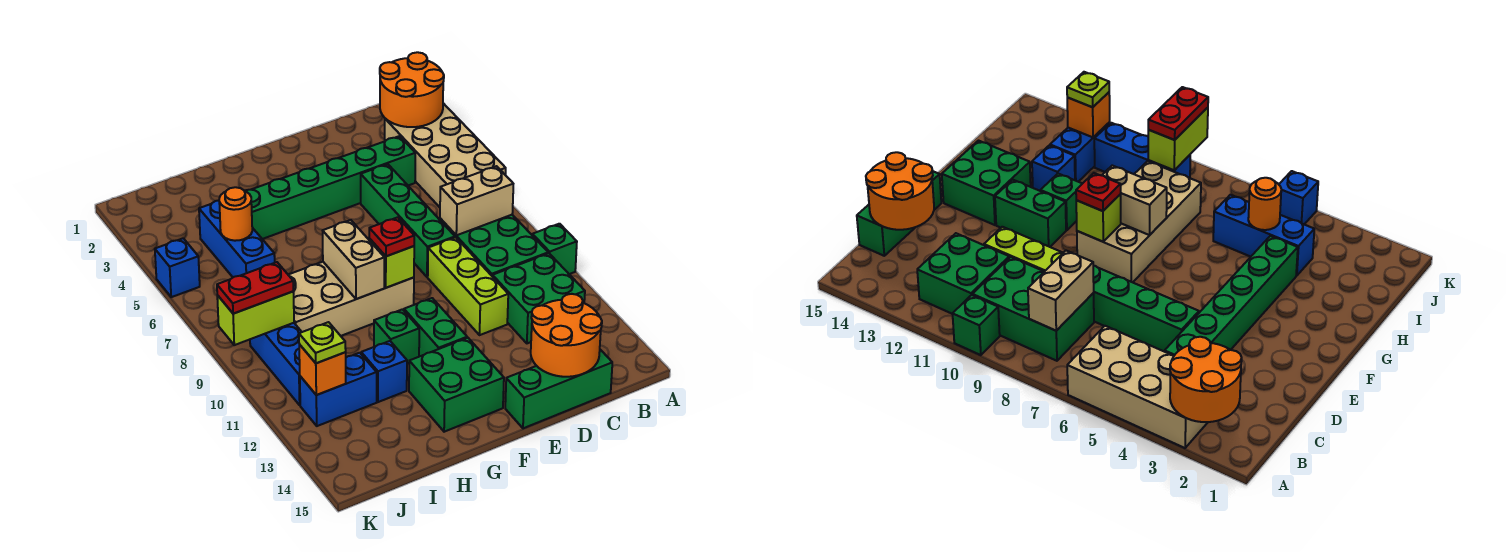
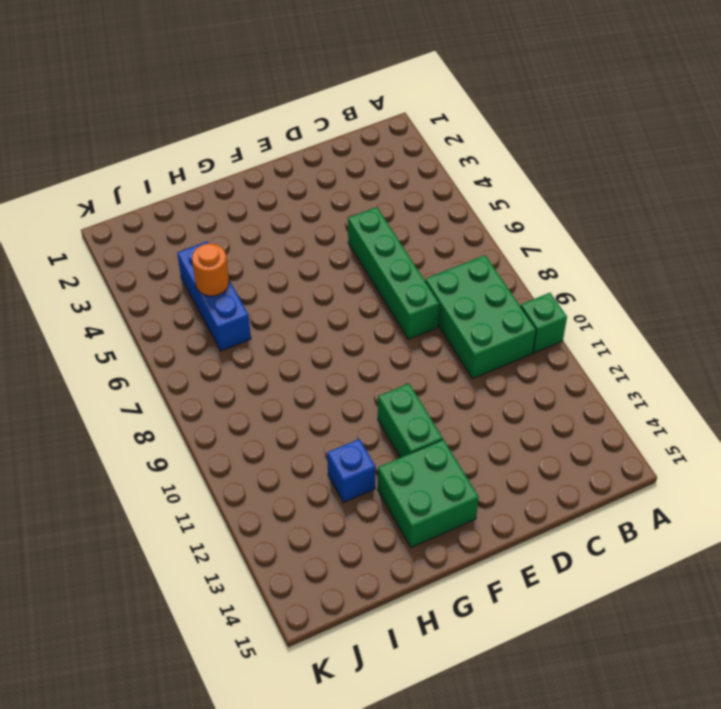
none -> tan 2x4 brick [385,103,506,207]
none -> green 2x2 brick [493,253,585,343]
none -> green 1x6 brick [245,136,415,239]

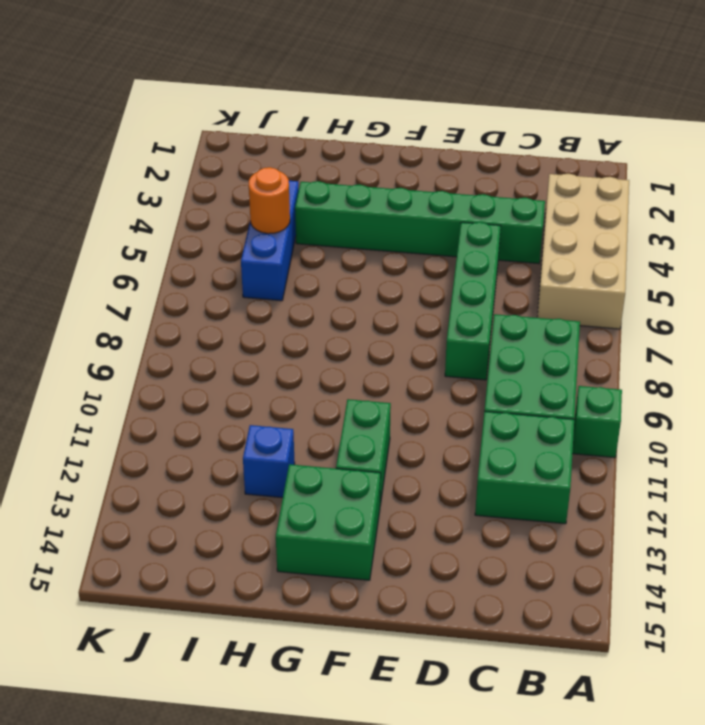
none -> green 1x3 brick [505,350,612,428]
none -> lime 1x3 brick [428,237,508,335]
none -> tan 2x4 brick [288,262,414,336]

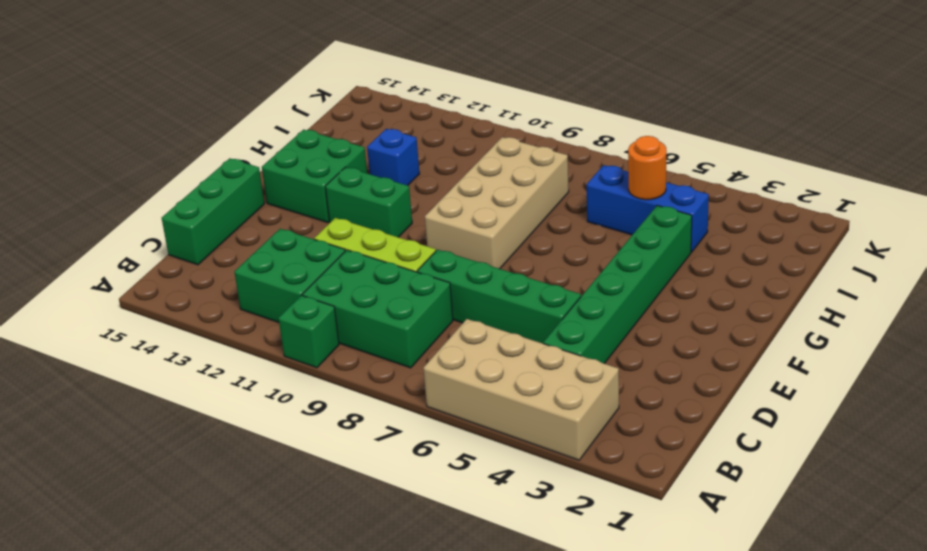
none -> green 1x1 brick [374,309,419,363]
none -> blue 1x2 brick [300,353,377,426]
none -> blue 1x3 brick [250,323,301,405]

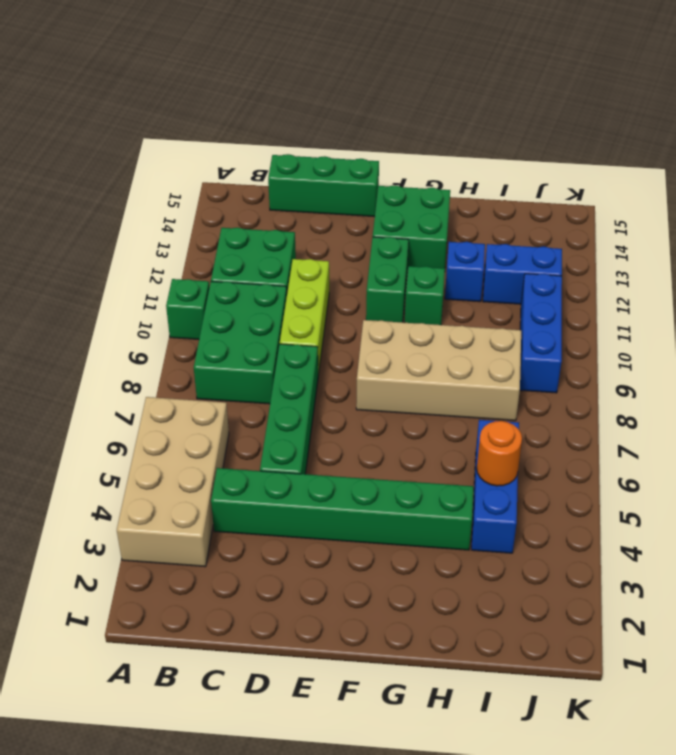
none -> blue 1x1 brick [155,238,200,297]
none -> orange 2x2 round brick [380,52,444,127]
none -> tan 1x2 brick [440,166,513,235]

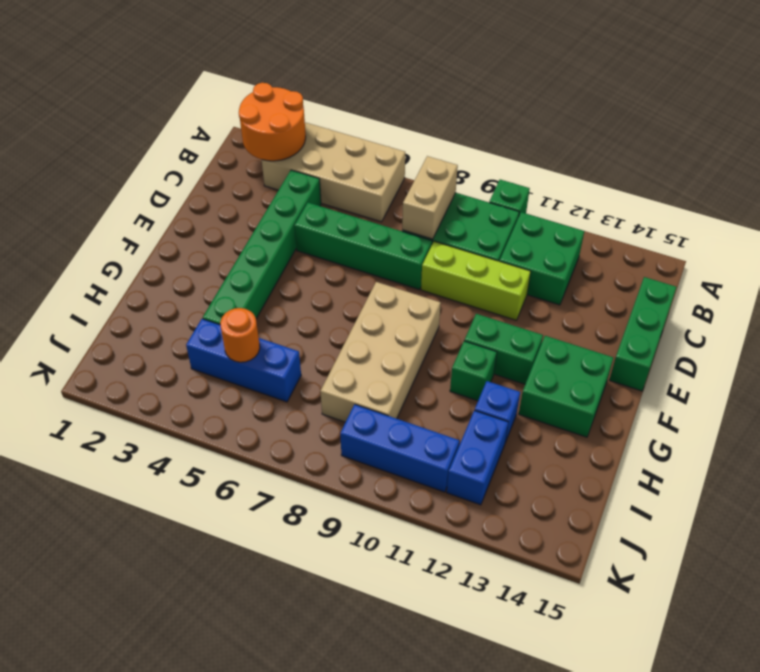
none -> blue 1x1 brick [155,238,200,297]
none -> orange 2x2 round brick [531,294,602,377]
none -> lime 1x1 brick [369,239,414,288]

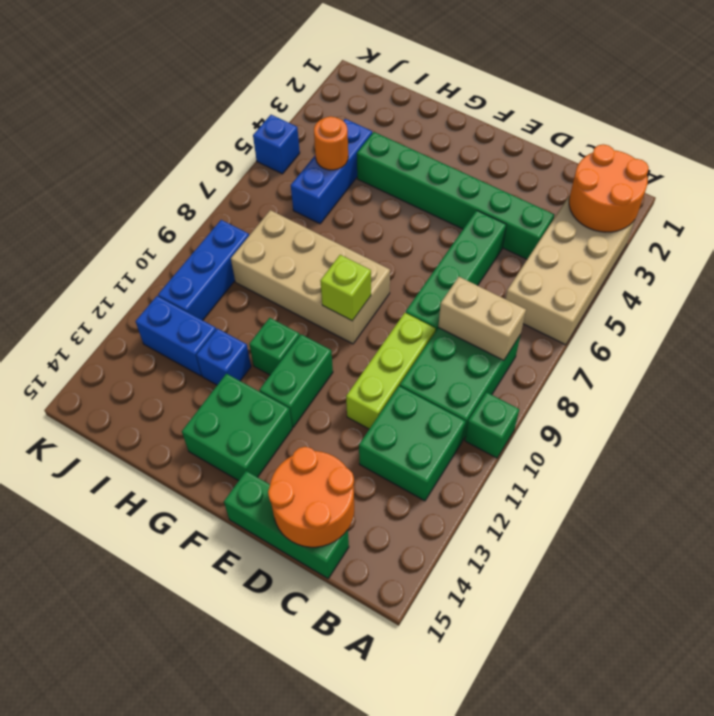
none -> tan 1x2 brick [323,220,384,299]
none -> lime 1x2 brick [217,292,294,345]
none -> orange 1x1 brick [299,344,346,395]

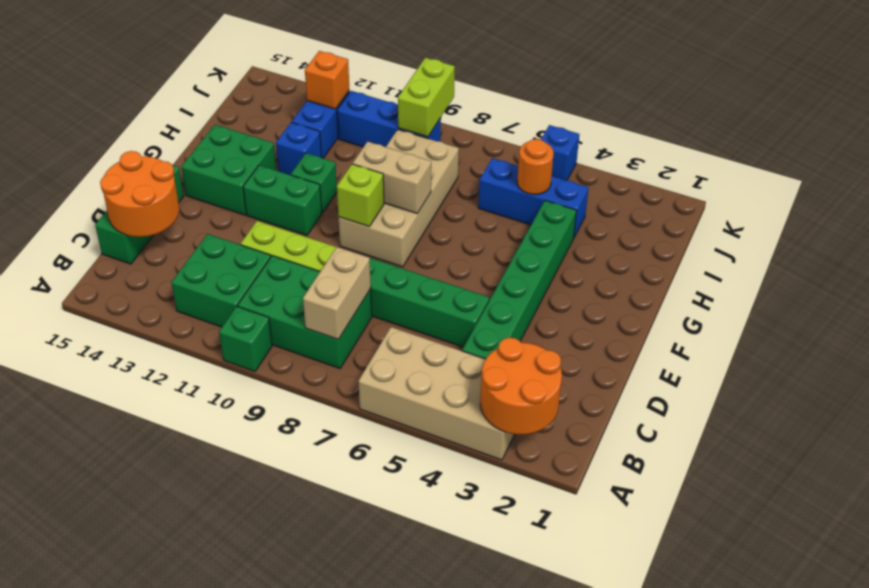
none -> red 1x1 plate [369,217,414,256]
none -> red 1x2 plate [217,262,293,314]
none -> lime 1x1 plate [299,322,346,363]

